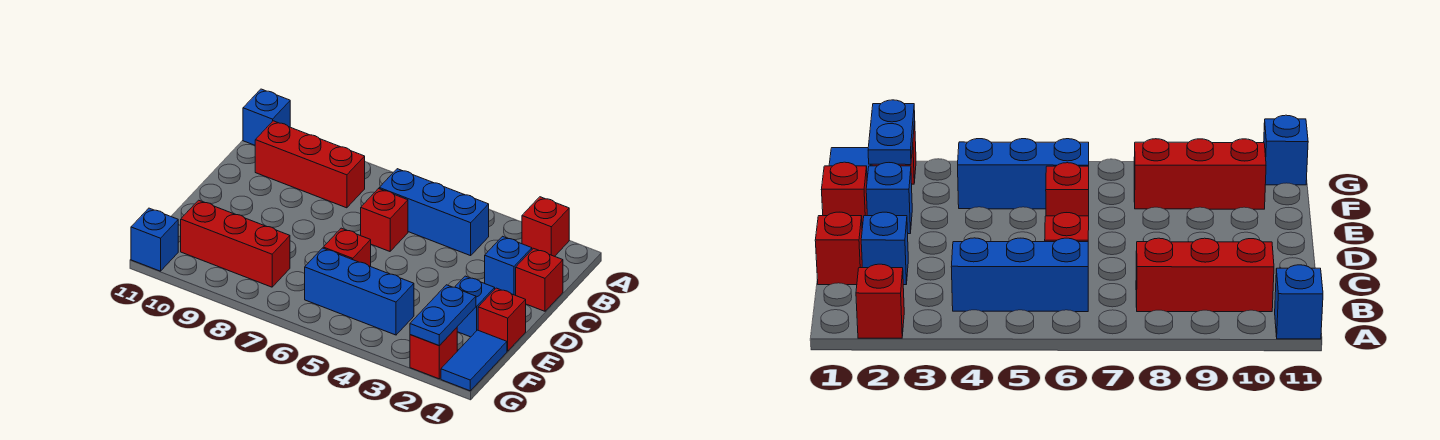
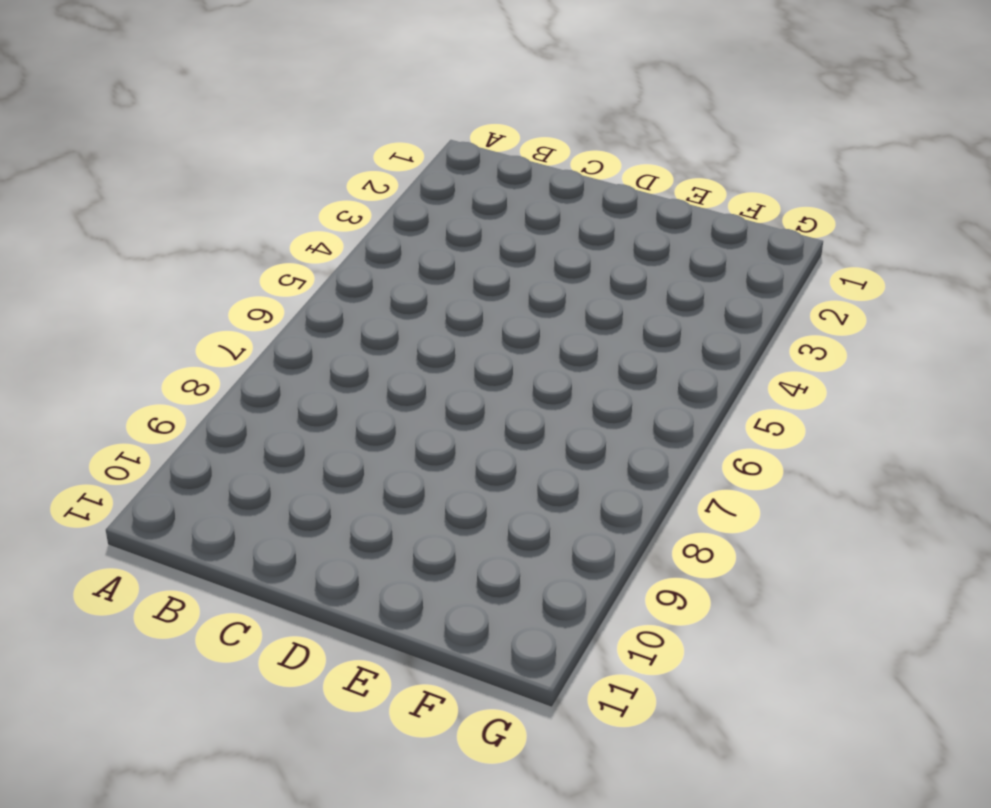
none -> red 1x1 brick [522,197,569,256]
none -> blue 1x1 brick [243,89,290,145]
none -> blue 1x3 brick [379,169,489,256]

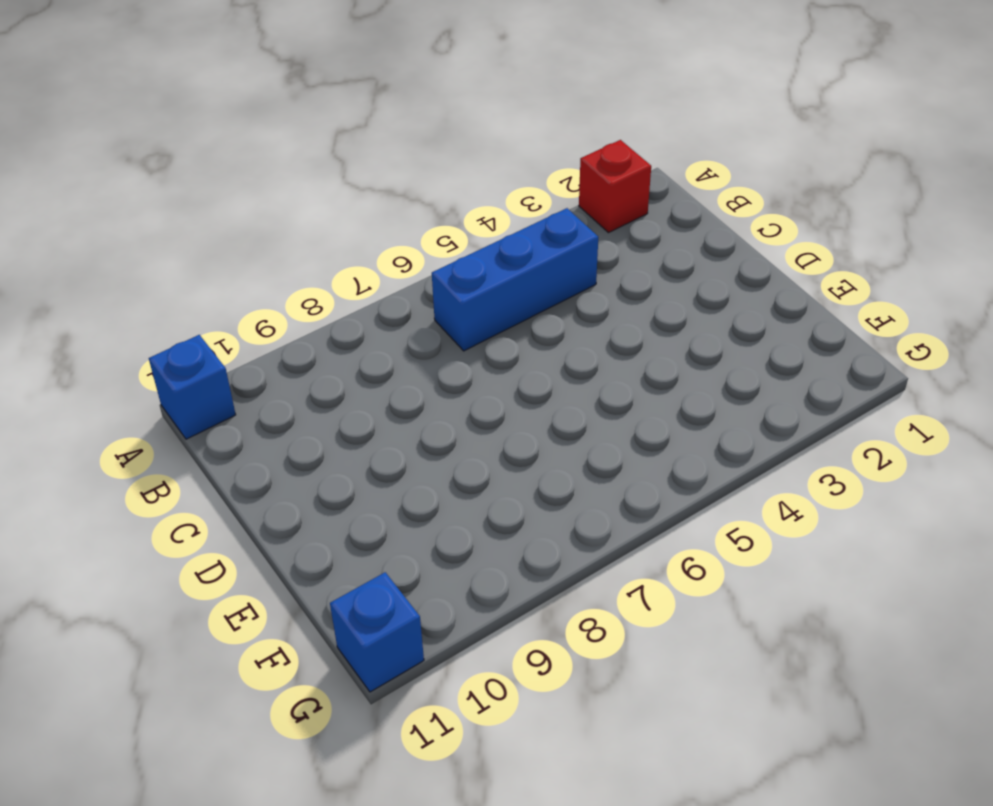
none -> red 1x3 brick [255,121,365,208]
none -> red 1x1 brick [516,248,563,311]
none -> blue 1x1 brick [485,236,532,295]

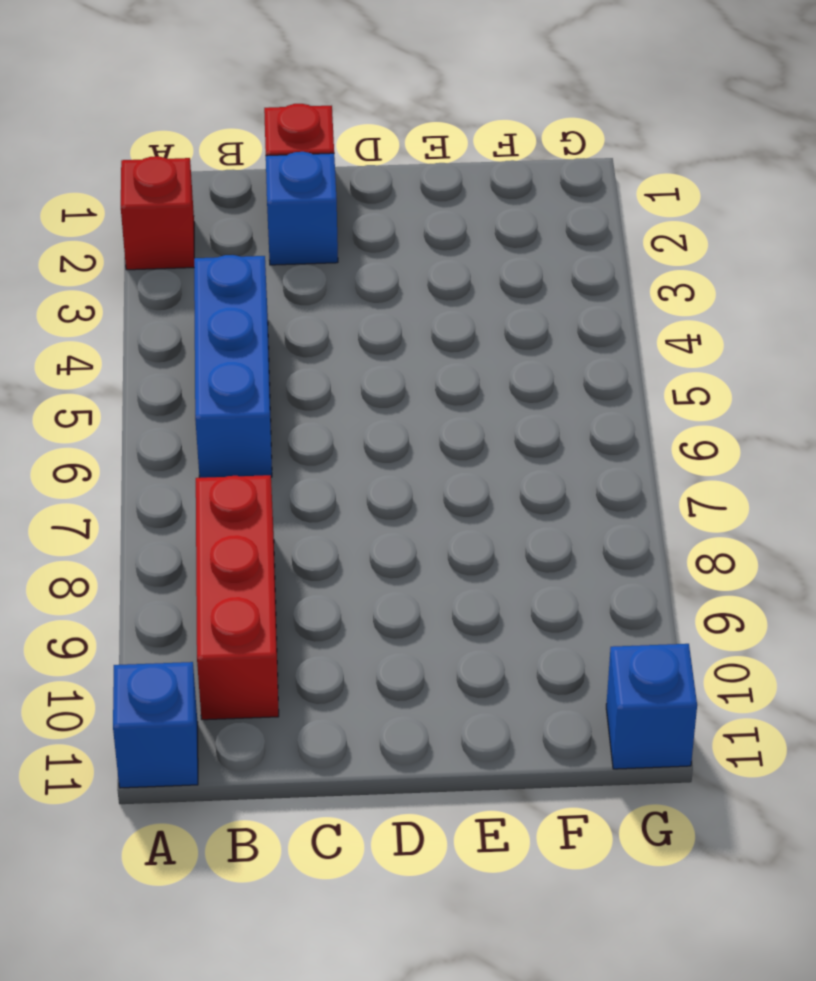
none -> red 1x1 brick [361,189,408,251]
none -> red 1x1 brick [478,288,526,351]
none -> blue 1x1 brick [455,276,495,337]

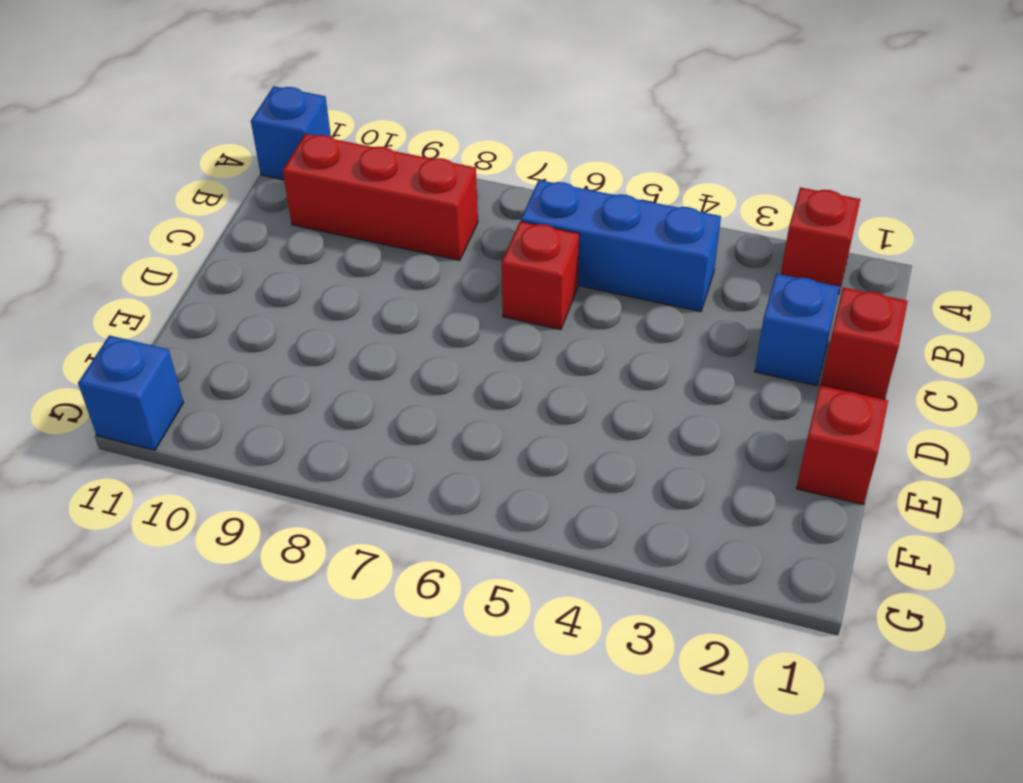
none -> blue 1x1 brick [455,276,495,337]
none -> red 1x1 brick [323,228,371,266]
none -> blue 1x2 tile [441,330,507,391]

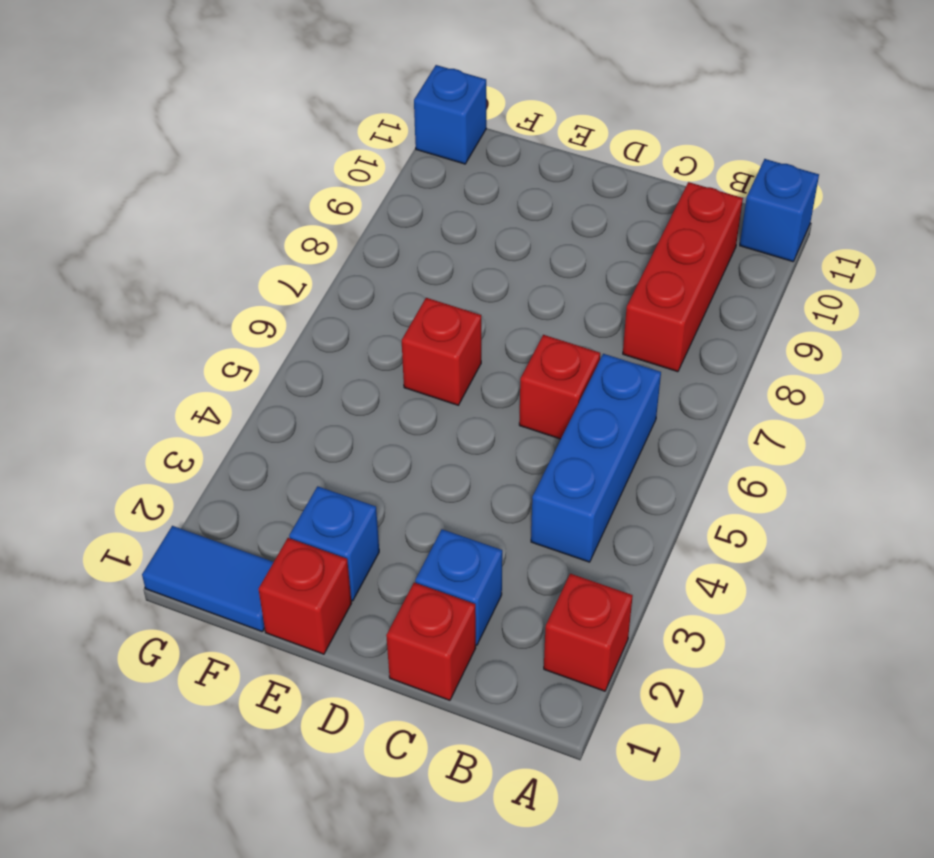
none -> blue 1x3 brick [305,248,414,335]
none -> red 1x3 brick [181,200,290,287]
none -> red 1x1 brick [410,328,457,379]

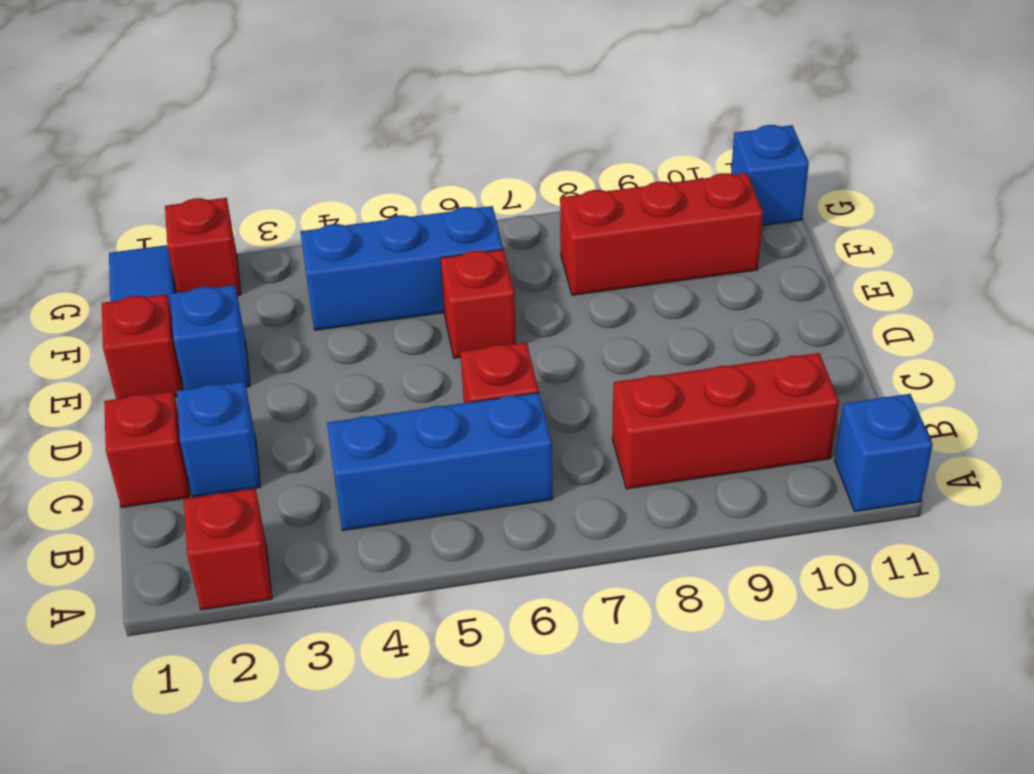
none -> blue 1x2 plate [410,285,476,346]

